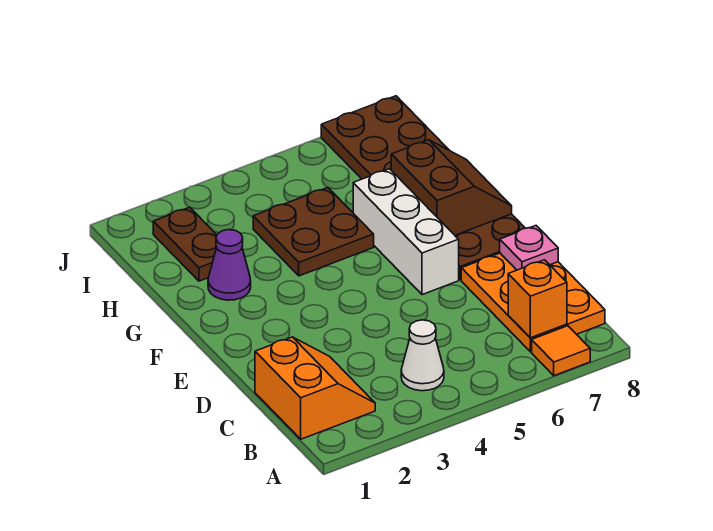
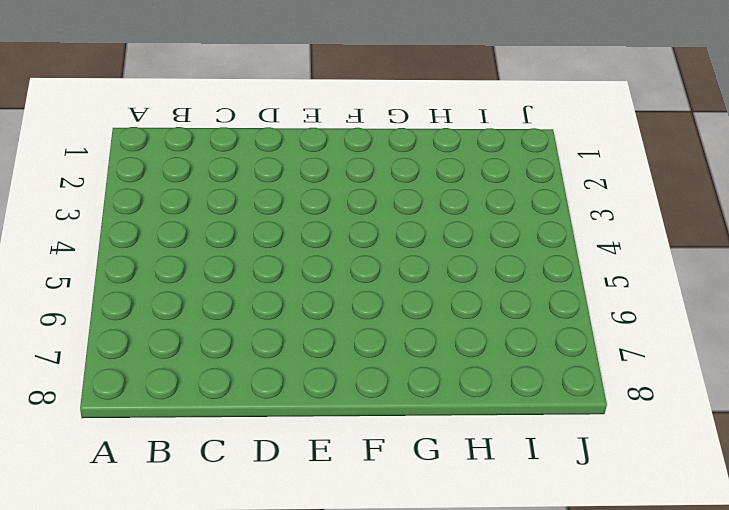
none -> orange 1x1 tile [532,326,590,376]
none -> orange 2x2 slope [255,337,375,439]
none -> white 1x1 cone [401,320,444,391]

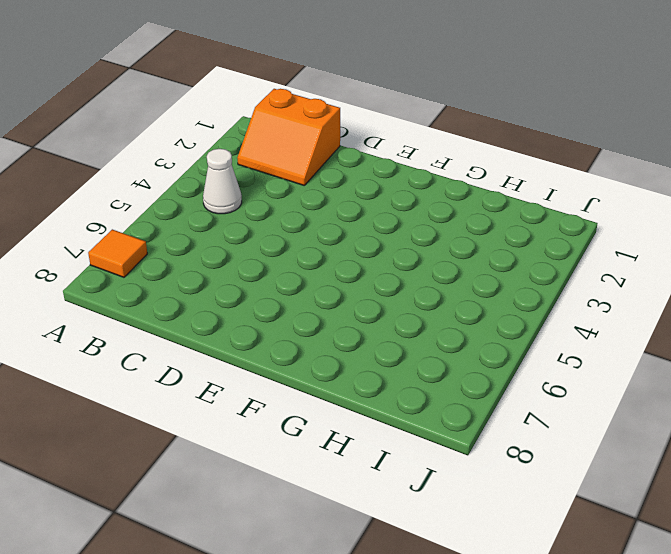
none -> orange 2x3 plate [461,253,605,352]
none -> white 1x3 brick [353,169,459,295]
none -> brown 2x6 plate [321,96,525,280]

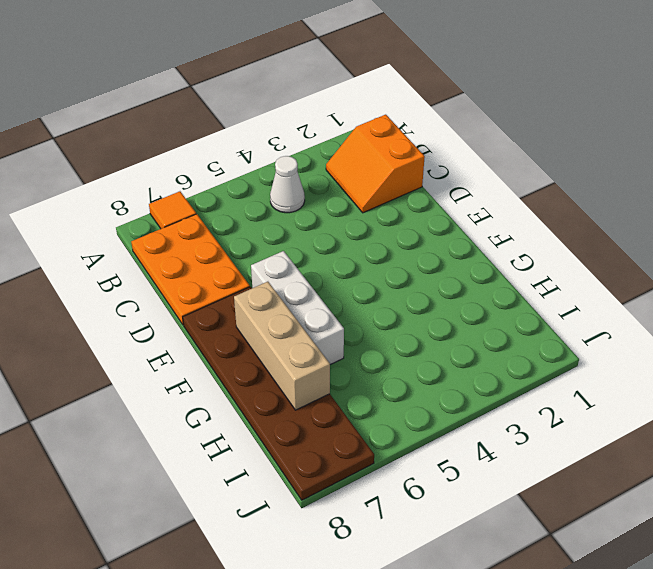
tan 1x3 brick [234,282,330,410] -> brown 2x2 slope [391,140,512,235]
none -> purple 1x1 cone [208,230,251,300]
none -> brown 2x2 plate [253,188,374,276]
none -> brown 1x2 plate [153,207,217,281]

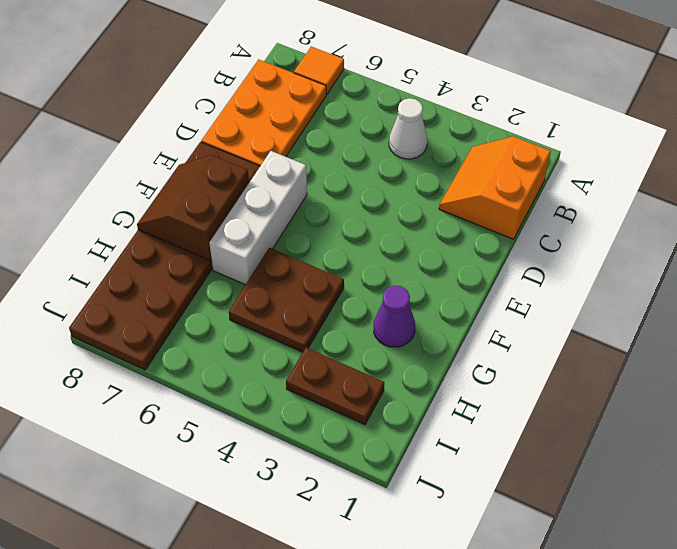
brown 1x2 plate [286,348,384,424] -> brown 1x2 plate turned to [153,207,217,281]
none -> orange 1x1 brick [508,260,567,338]
none -> pink 1x1 plate [500,226,558,270]

